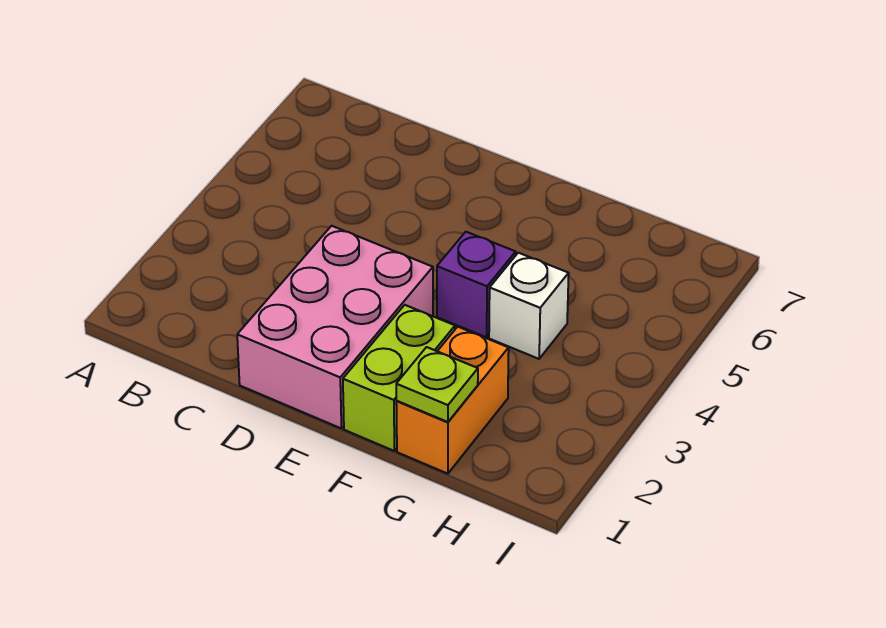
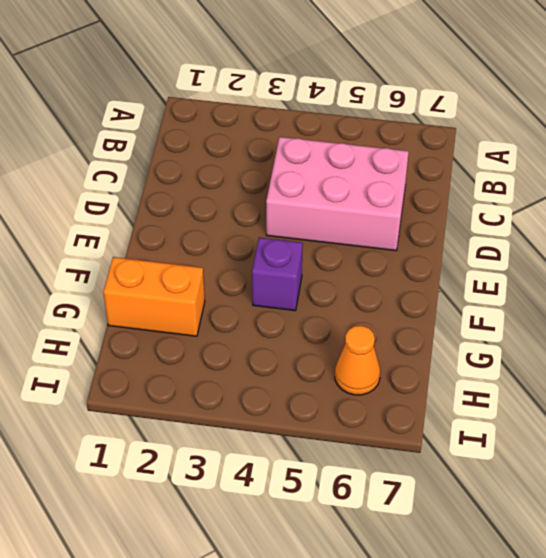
pink 2x3 brick [266,137,409,251] -> pink 2x3 brick moved to [237,226,433,428]
orange 1x1 cone [335,326,380,395] -> none
none -> lime 1x2 brick [343,305,455,451]
none -> white 1x1 brick [489,253,569,359]

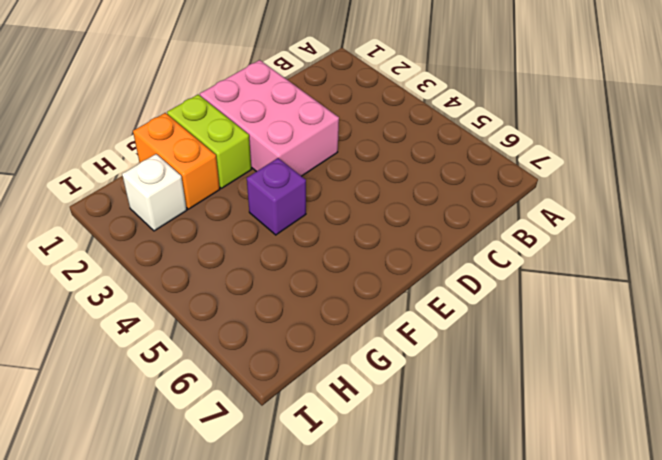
white 1x1 brick [122,154,187,231] -> white 1x1 brick moved to [489,253,569,359]
none -> lime 1x1 plate [396,347,478,422]

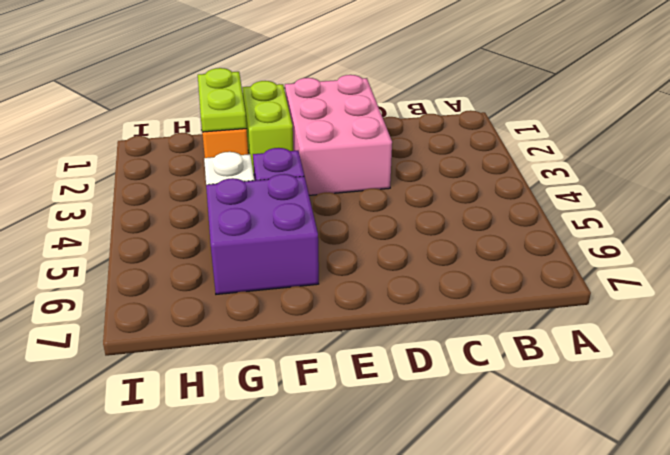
purple 2x2 brick [206,174,319,294] -> none
lime 1x2 plate [198,68,247,132] -> lime 1x1 plate [396,347,478,422]

